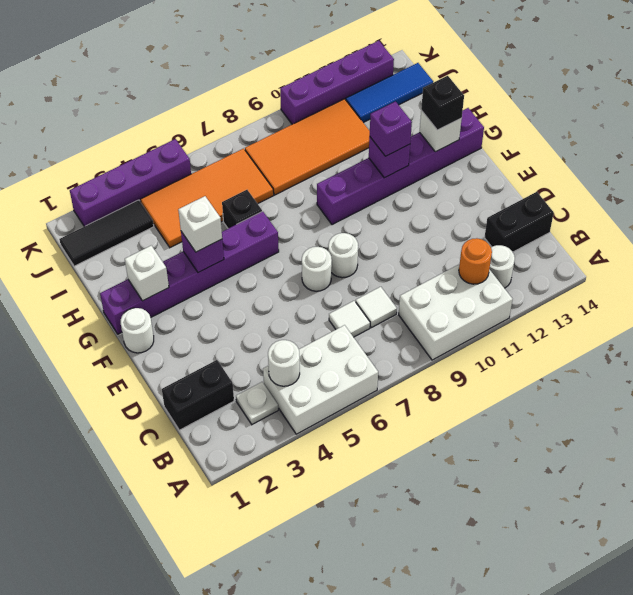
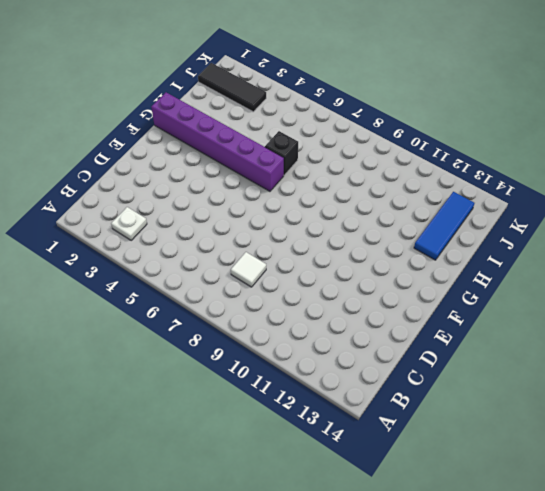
blue 1x3 tile [414,192,474,260] -> blue 1x3 tile turned to [346,63,433,123]
none -> white 2x3 brick [263,325,378,434]
none -> white 2x3 brick [399,264,513,360]
none -> white 1x1 round brick [489,245,515,288]

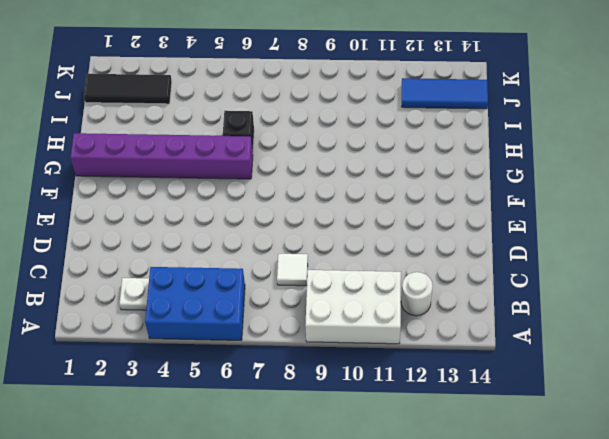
blue 2x3 brick [145,267,245,340] -> white 2x3 brick [263,325,378,434]
none -> black 1x2 brick [162,360,234,430]
none -> white 1x1 tile [329,301,370,337]
none -> black 1x2 brick [484,192,554,252]

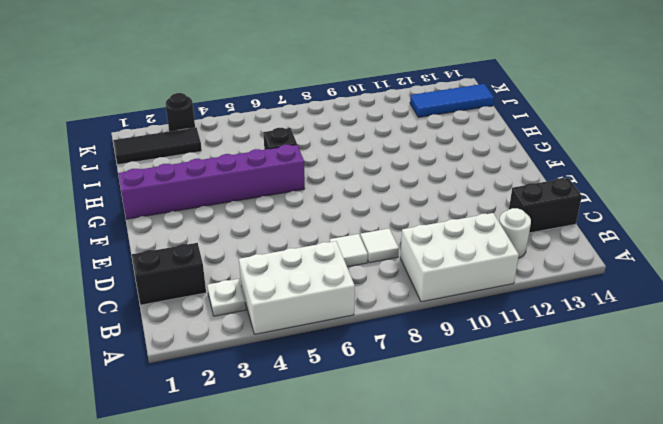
black 1x1 round brick [166,93,195,131] -> purple 1x4 brick [70,139,191,227]
none -> white 1x1 round brick [302,247,332,291]
none -> white 1x1 round brick [328,233,358,278]
none -> white 1x1 round brick [121,308,154,353]

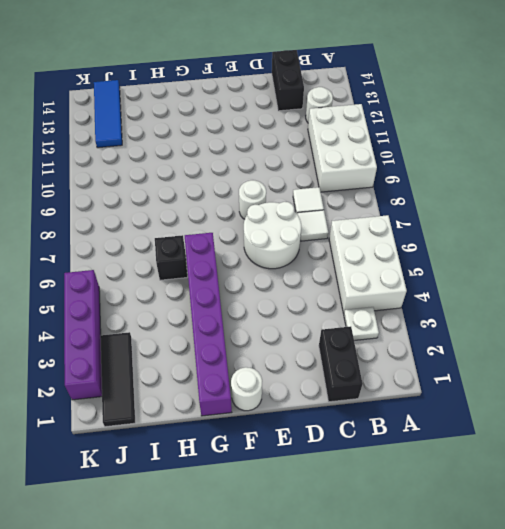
white 2x2 round brick [244,202,301,269] -> white 1x1 round brick [302,247,332,291]
none -> purple 1x6 brick [317,108,484,225]
none -> orange 2x4 tile [140,149,274,248]
none -> orange 2x4 tile [245,99,370,195]

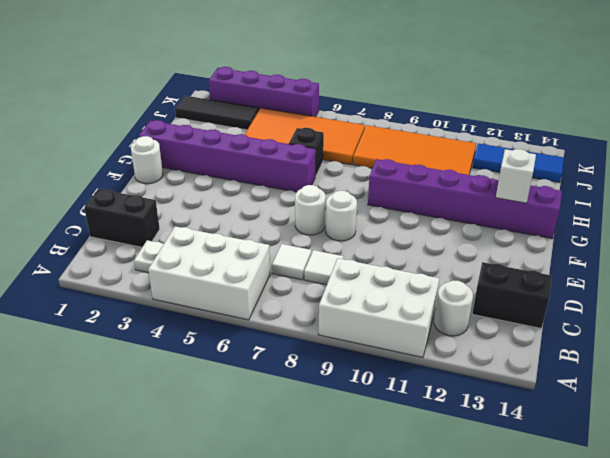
none -> purple 1x4 brick [280,41,394,124]
none -> white 1x1 round brick [268,340,300,386]
none -> orange 1x1 round brick [459,238,492,284]

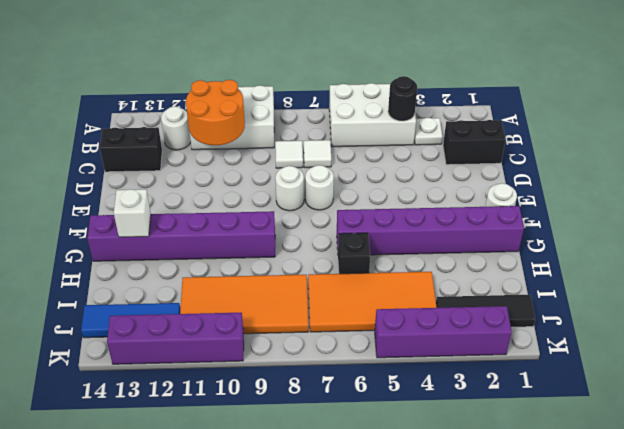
black 1x1 round brick [388,76,417,121] -> white 1x1 round brick [268,340,300,386]
orange 2x2 round brick [186,80,245,145] -> orange 1x1 round brick [459,238,492,284]
none -> white 1x1 brick [125,246,169,301]
none -> purple 1x1 brick [181,232,224,272]
none -> purple 1x1 brick [369,137,410,178]

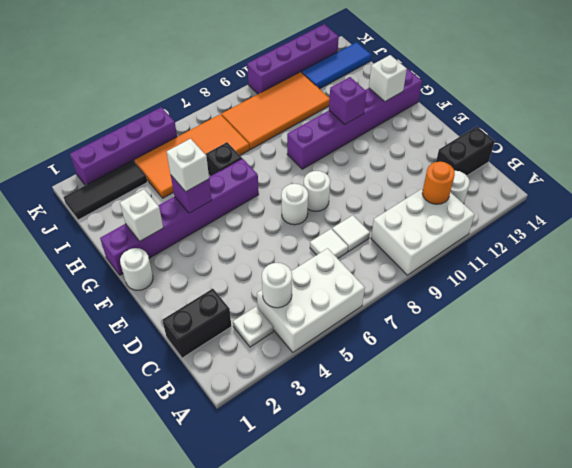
none -> purple 1x1 brick [370,102,412,156]
none -> black 1x1 brick [421,76,464,130]

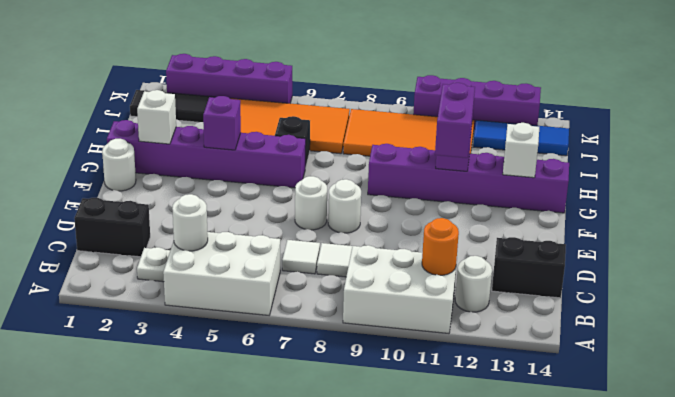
purple 1x2 brick [435,83,475,158] -> purple 1x1 brick [370,102,412,156]
none -> white 1x1 brick [178,196,222,252]
none -> black 1x1 brick [421,76,464,130]

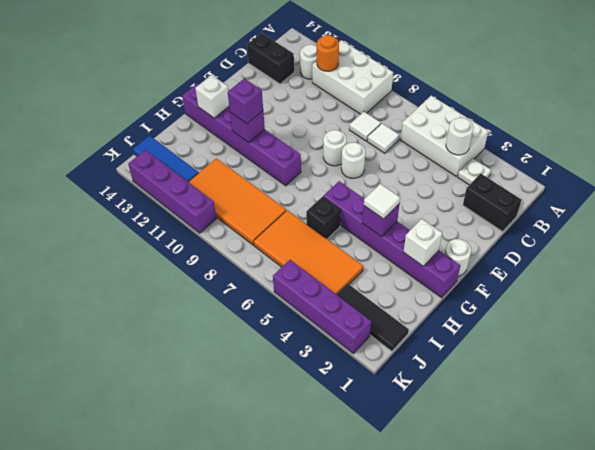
white 1x1 tile [364,184,400,219] -> white 1x1 brick [178,196,222,252]
none -> black 1x1 brick [421,76,464,130]

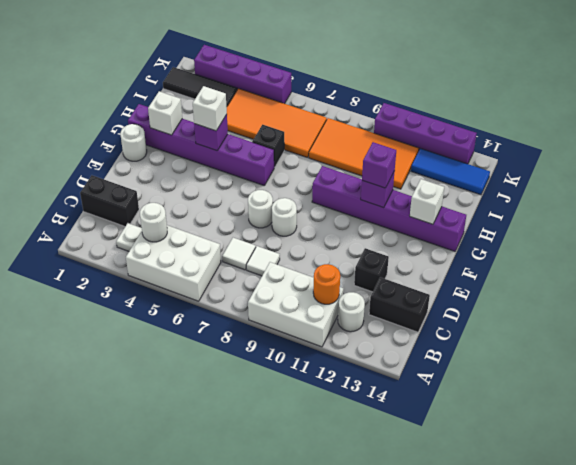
black 1x1 brick [354,248,389,292] -> black 1x1 brick moved to [421,76,464,130]

